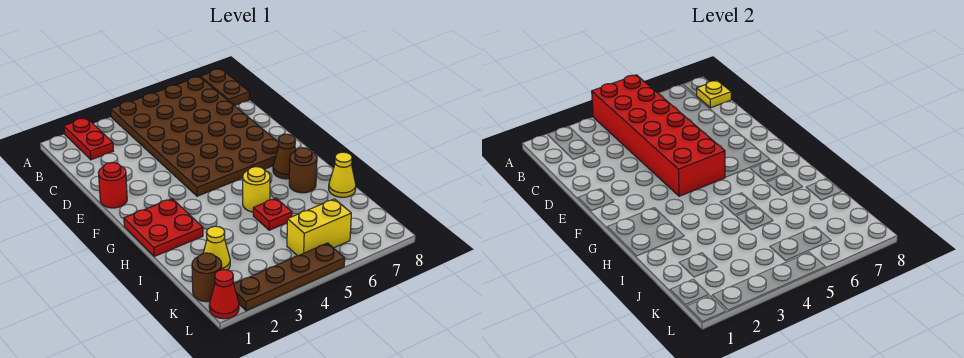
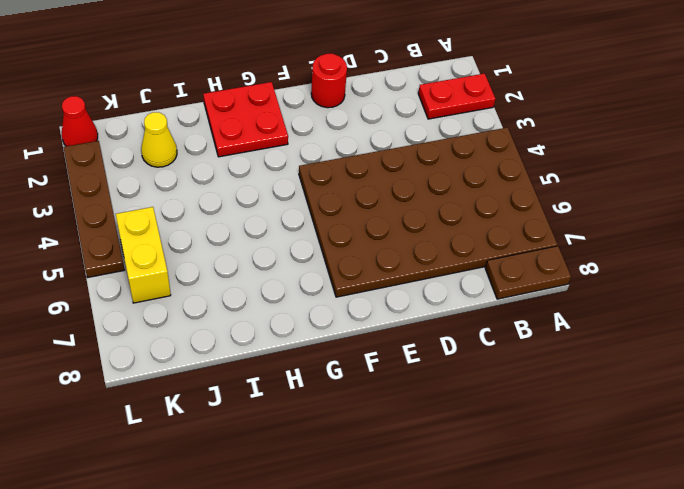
none -> brown 1x1 cone [273,134,296,179]
none -> yellow 1x1 round brick [243,167,270,212]
none -> brown 1x1 round brick [289,148,317,193]

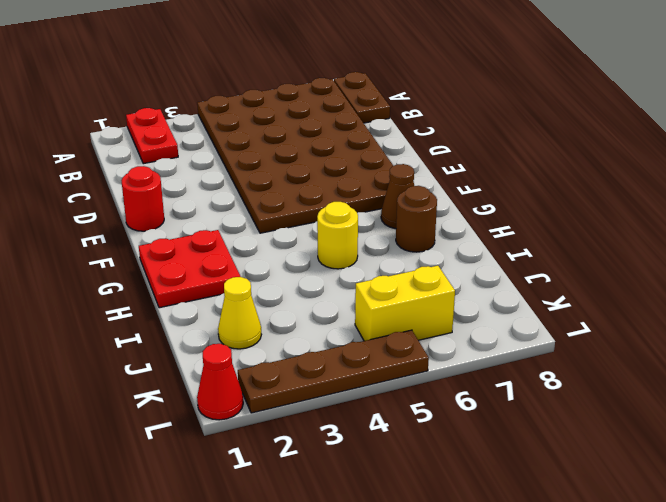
none -> red 1x1 plate [253,198,292,230]
none -> yellow 1x1 cone [329,152,356,197]
none -> brown 1x1 round brick [192,253,222,302]

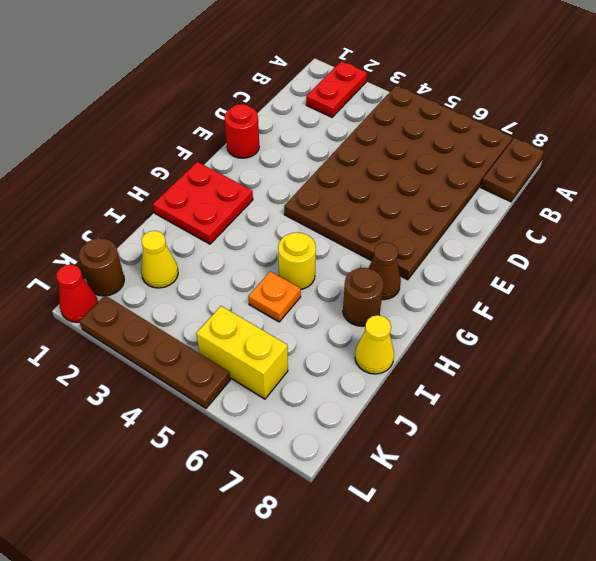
orange 1x1 plate [248,271,301,322] -> red 1x1 plate [253,198,292,230]
none -> red 2x6 brick [592,75,725,196]
none -> yellow 1x1 plate [697,80,731,108]

